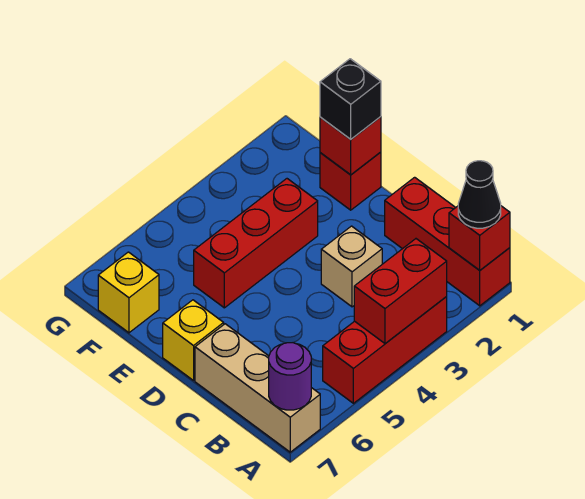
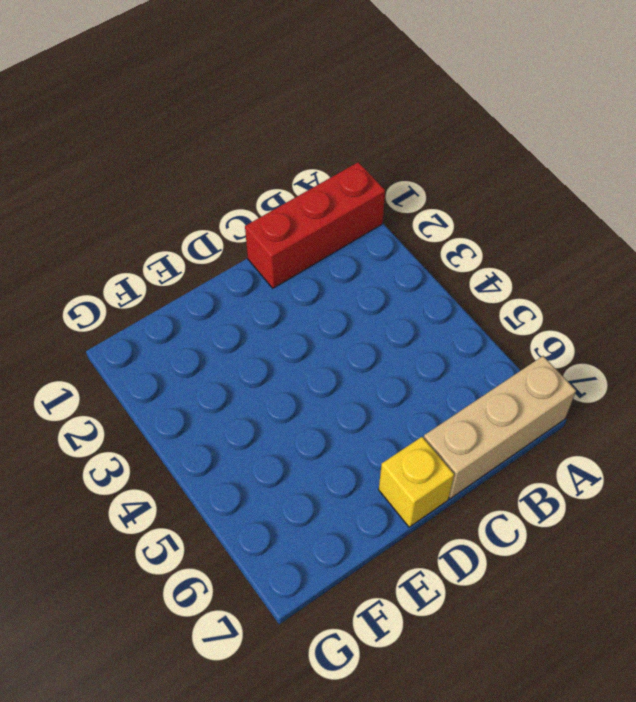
none -> red 1x3 brick [323,297,447,403]
none -> tan 1x1 brick [321,226,382,307]
none -> red 1x1 brick [320,152,381,210]

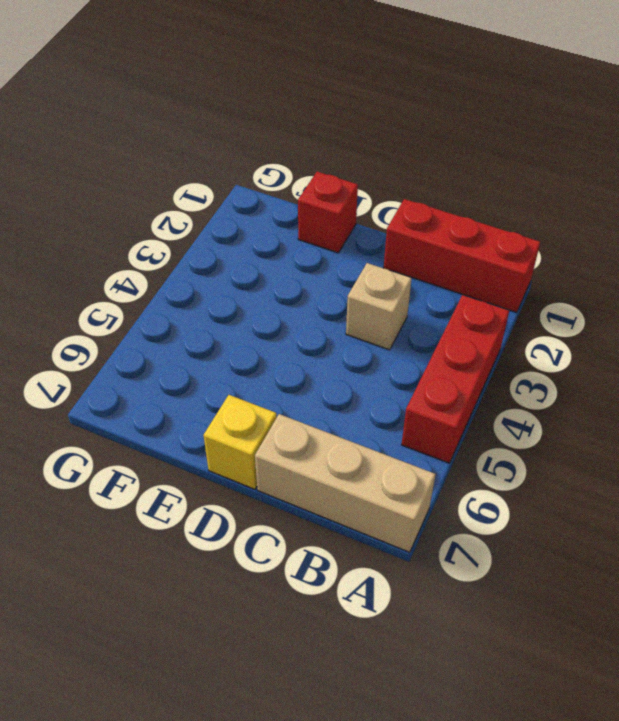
none -> red 1x3 brick [194,179,318,308]
none -> yellow 1x1 brick [98,252,159,333]
none -> red 1x1 brick [449,206,510,270]

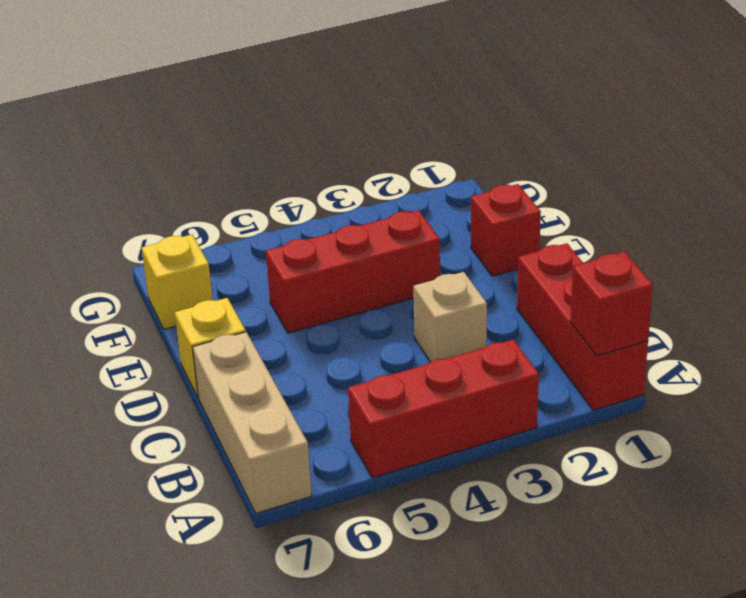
none -> red 1x2 brick [354,239,447,344]
none -> purple 1x1 round brick [269,343,311,410]
none -> red 1x1 brick [320,117,381,175]

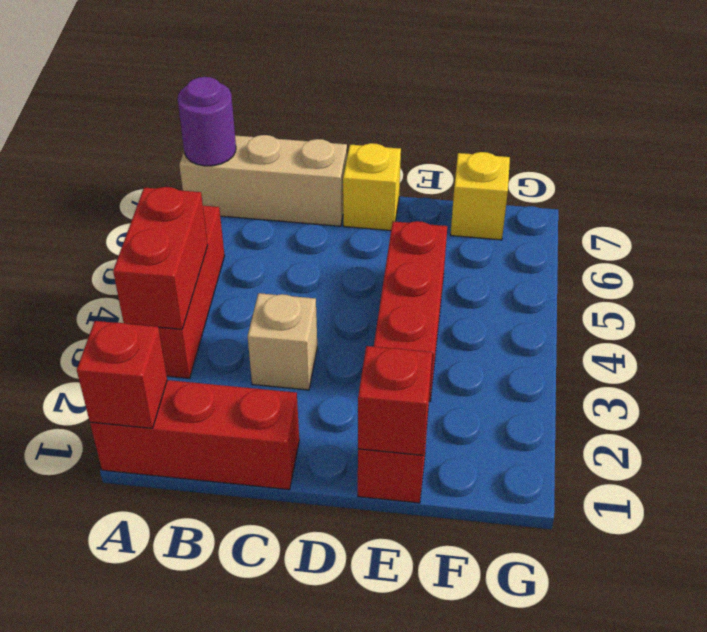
none -> black 1x1 cone [458,161,501,228]
none -> black 1x1 brick [320,59,381,139]

